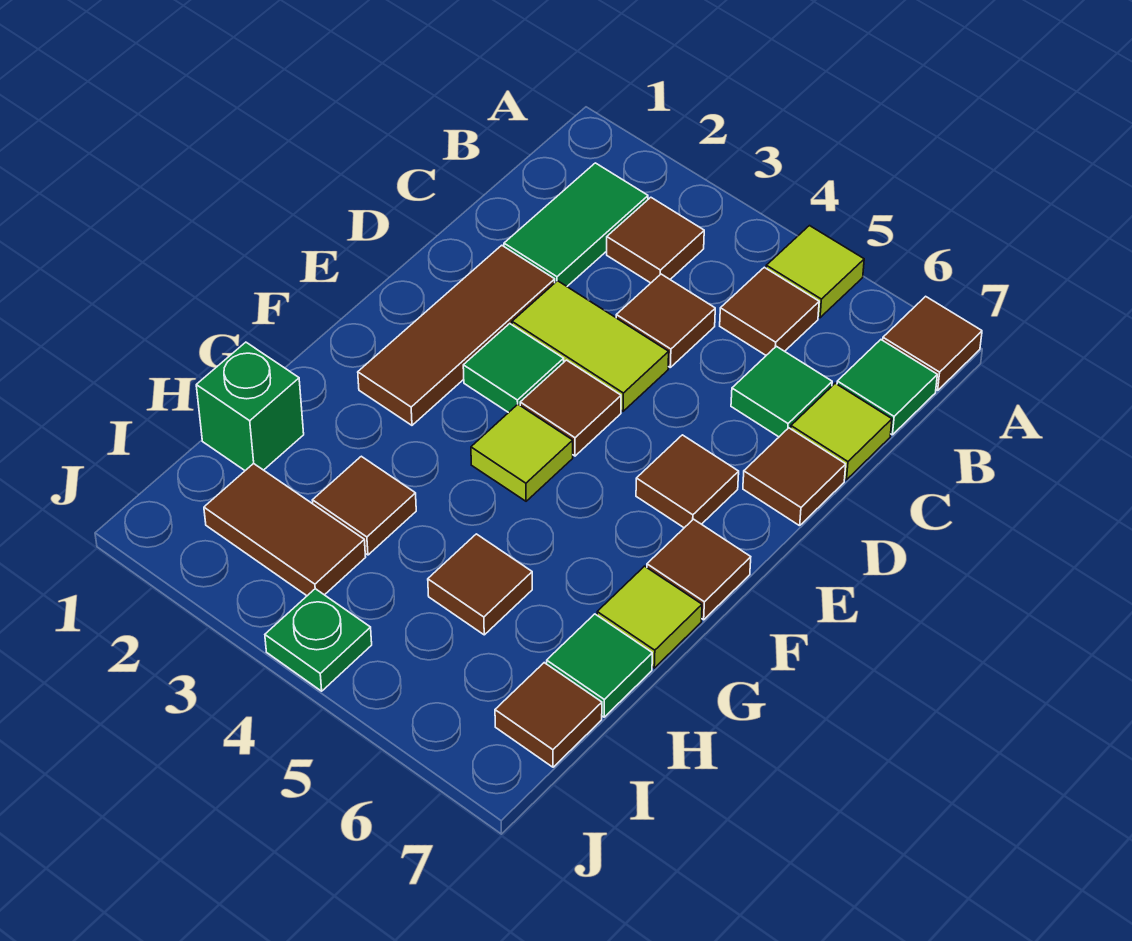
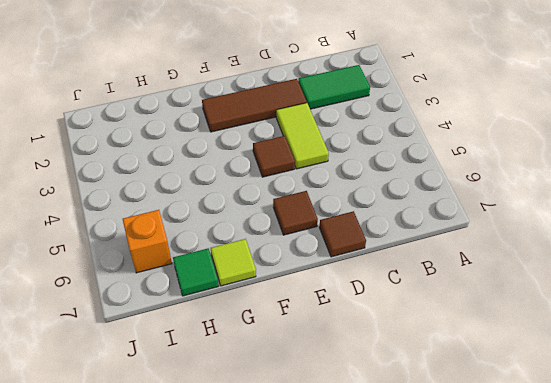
orange 1x1 brick [123,210,172,273] -> none
none -> lime 1x1 tile [766,226,864,318]
none -> brown 1x1 tile [883,296,982,391]
none -> brown 1x1 tile [607,197,704,283]

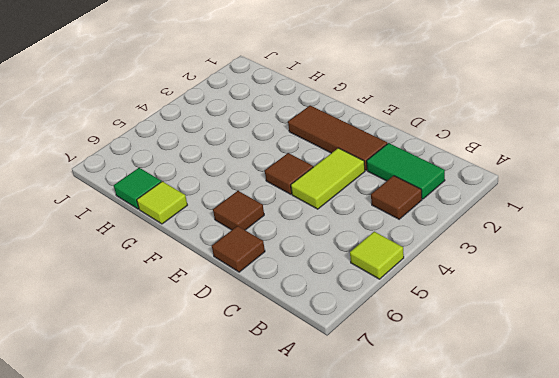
none -> brown 1x1 tile [883,296,982,391]
none -> brown 1x1 tile [720,267,819,355]
none -> green 1x1 tile [837,340,937,435]

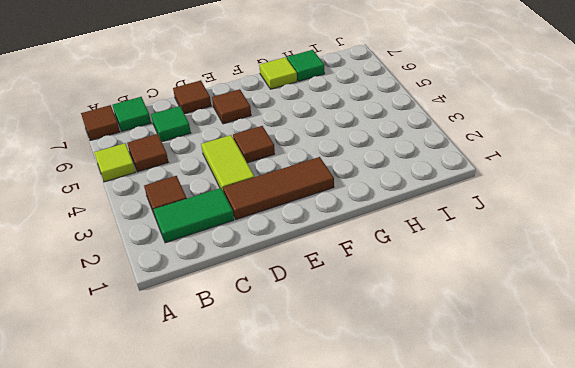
none -> brown 1x1 tile [616,274,715,367]
none -> lime 1x1 tile [791,383,892,480]
none -> green 1x1 tile [463,324,564,413]

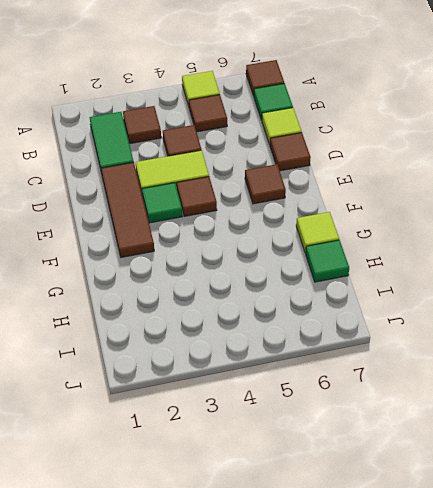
none -> green 1x1 tile [731,346,832,437]
none -> lime 1x1 tile [471,404,573,501]
none -> brown 1x1 tile [647,519,751,620]

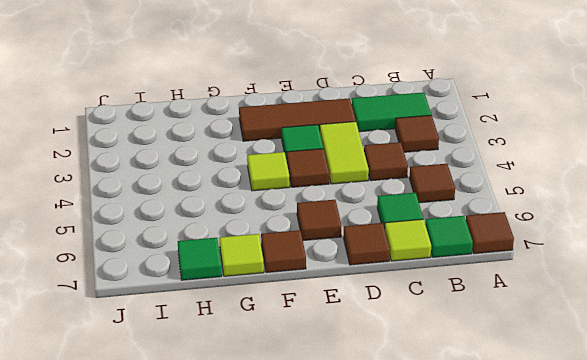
none -> lime 1x1 tile [766,226,864,318]
none -> green 1x1 brick [196,342,304,470]
none -> brown 1x1 tile [312,456,416,555]

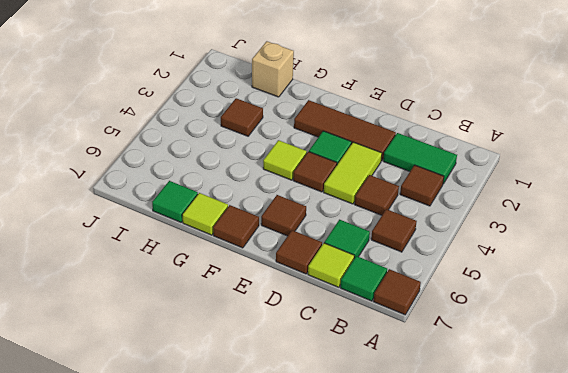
tan 1x1 brick [252,41,294,97] -> green 1x1 brick [196,342,304,470]
none -> lime 1x1 tile [766,226,864,318]
none -> brown 1x1 tile [428,534,532,635]
none -> brown 1x2 tile [204,463,366,596]

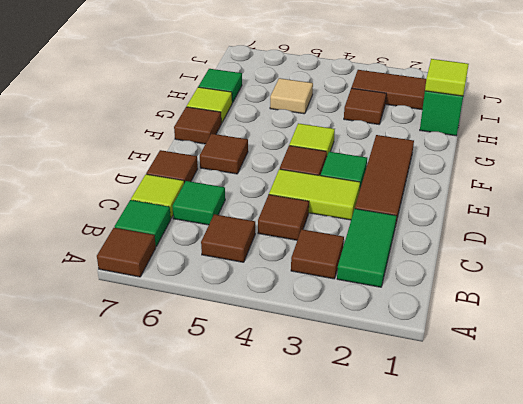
lime 1x1 tile [425,59,469,96] -> lime 1x1 tile moved to [766,226,864,318]
tan 1x1 tile [270,78,313,114] -> brown 1x1 tile [428,534,532,635]
none -> brown 1x1 tile [495,663,602,767]
none -> green 1x1 plate [265,589,372,691]

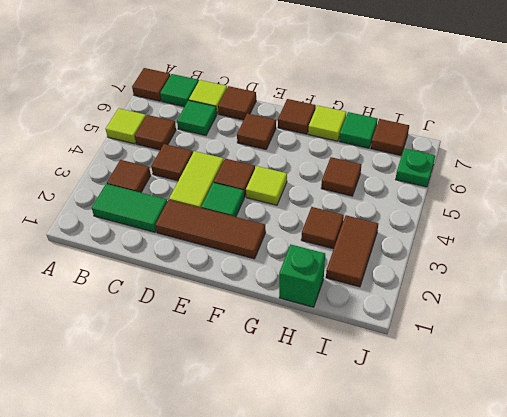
green 1x1 plate [396,149,435,187] -> green 1x1 plate moved to [265,589,372,691]

